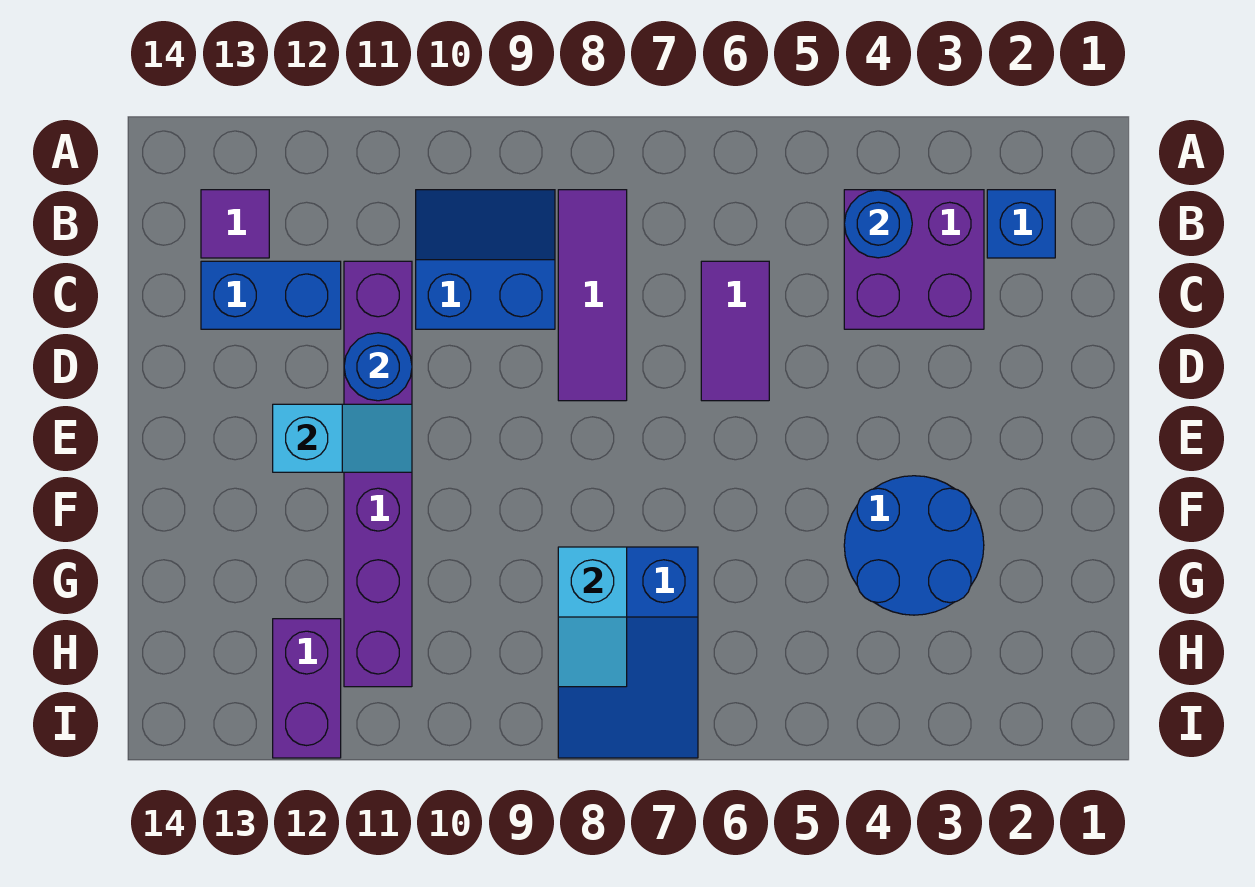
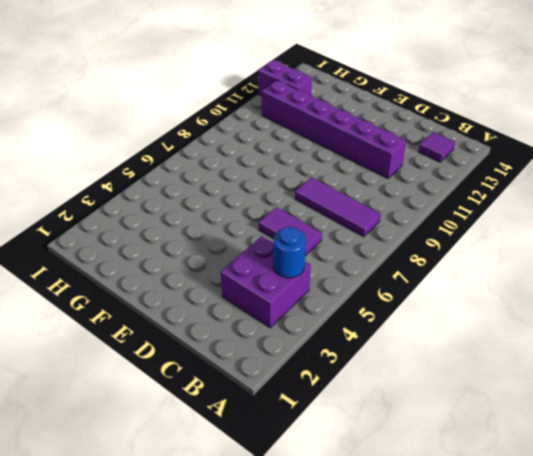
none -> blue 1x1 brick [987,190,1055,258]
none -> blue 2x2 slope [416,190,555,329]
none -> blue 1x2 brick [201,261,341,329]

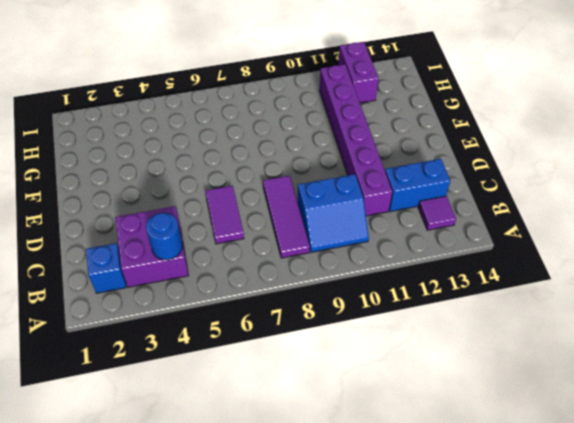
none -> blue 2x2 round brick [844,476,984,615]
none -> blue 2x3 slope [558,547,698,758]
none -> blue 1x1 round brick [344,333,412,401]

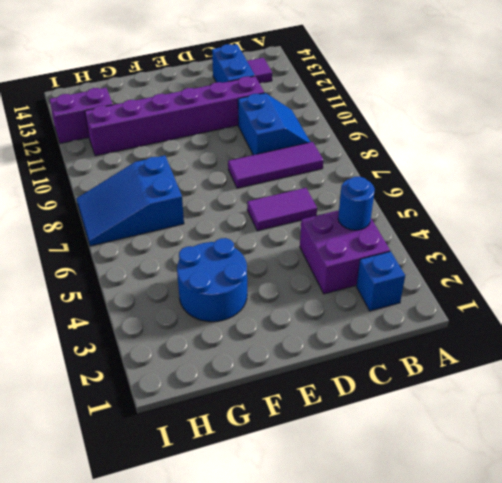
none -> blue 1x1 round brick [344,333,412,401]
none -> cyan 1x2 slope [273,404,412,472]
none -> cyan 1x2 slope [558,547,627,687]

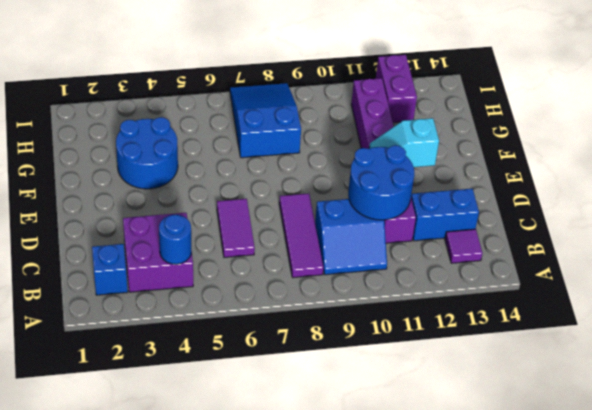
blue 2x2 round brick [348,145,414,220] -> blue 1x1 round brick [344,333,412,401]
none -> cyan 1x2 slope [558,547,627,687]

